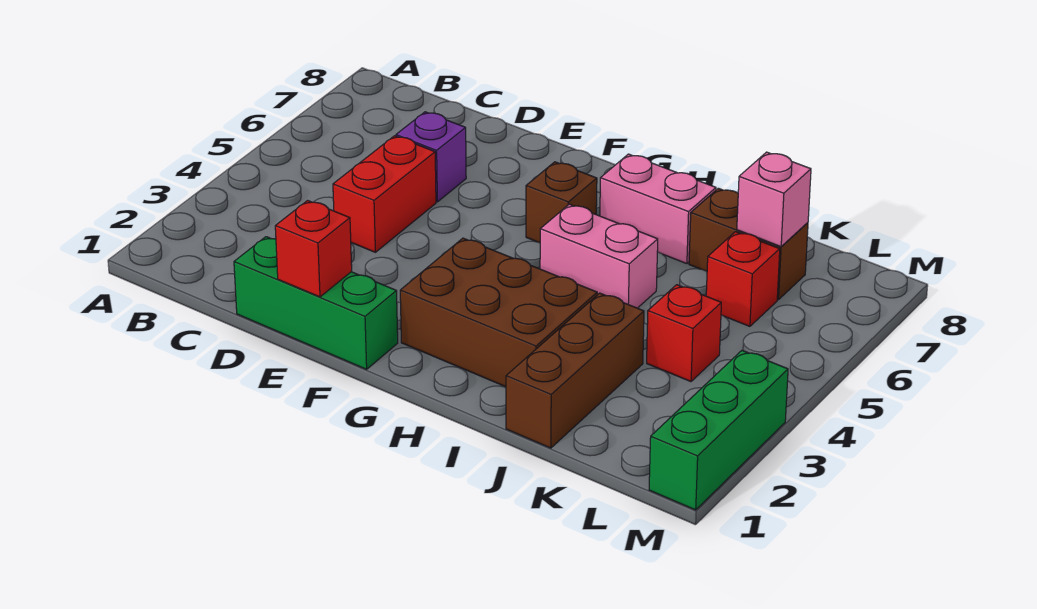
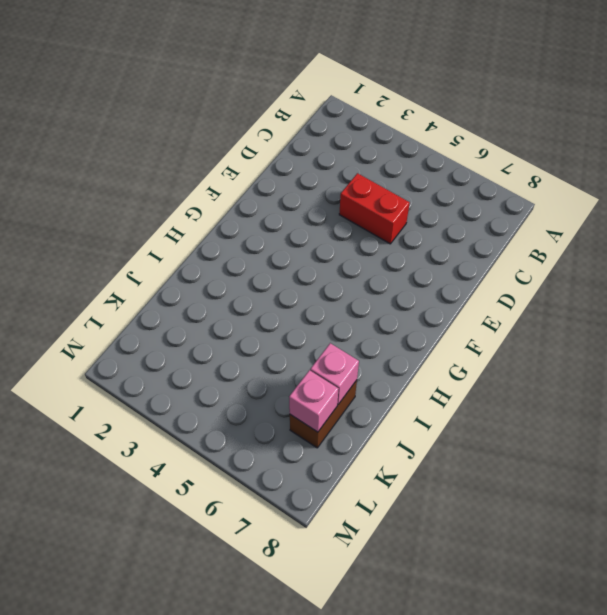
pink 1x1 brick [310,343,359,404] -> none
none -> green 1x3 brick [234,237,398,369]
none -> purple 1x1 brick [396,112,466,202]
none -> brown 2x3 brick [400,238,597,387]

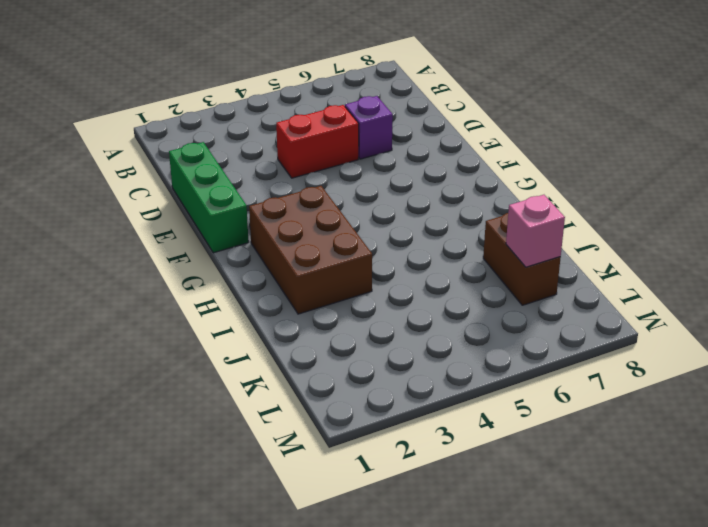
none -> brown 1x1 brick [526,162,597,243]
none -> pink 1x2 brick [540,204,658,308]
none -> pink 1x2 brick [600,154,716,264]

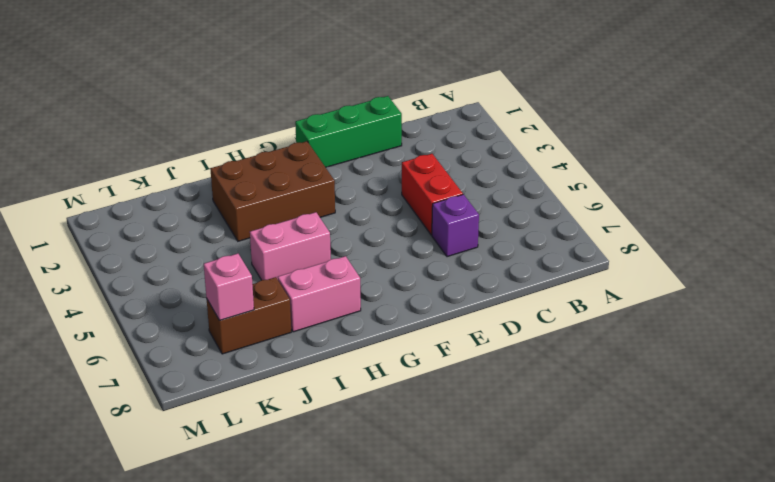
none -> brown 1x1 brick [526,162,597,243]
none -> brown 1x3 brick [506,293,644,448]
none -> red 1x1 brick [647,285,721,382]

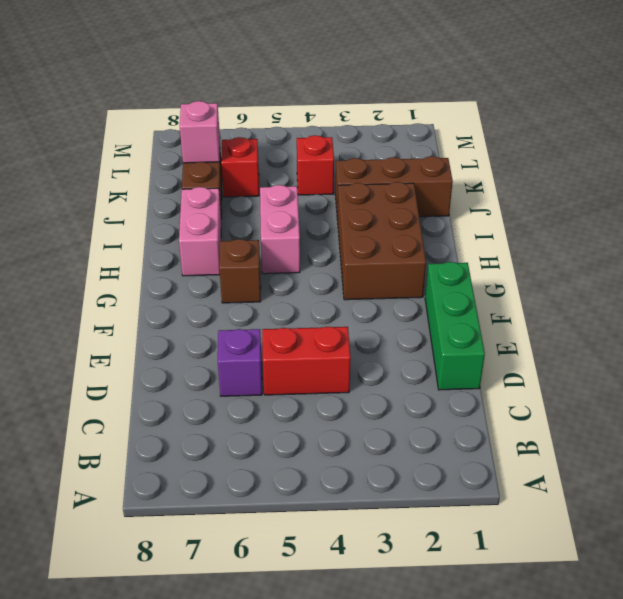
none -> green 1x3 brick [649,351,788,510]
none -> red 1x1 brick [275,201,352,297]

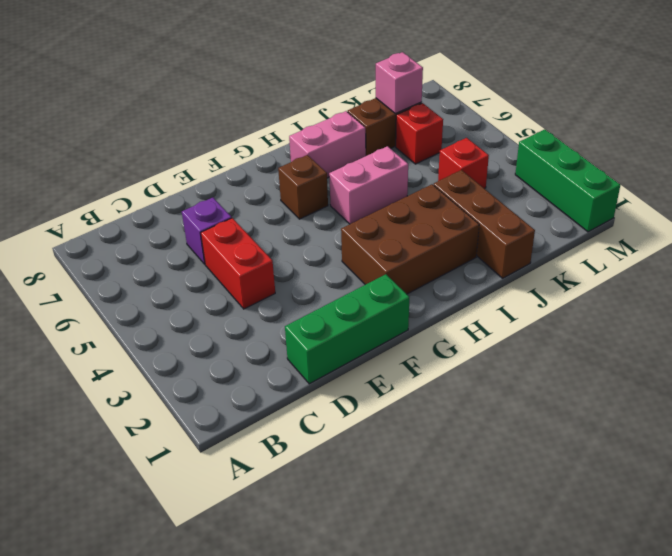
none -> red 1x1 brick [275,201,352,297]

